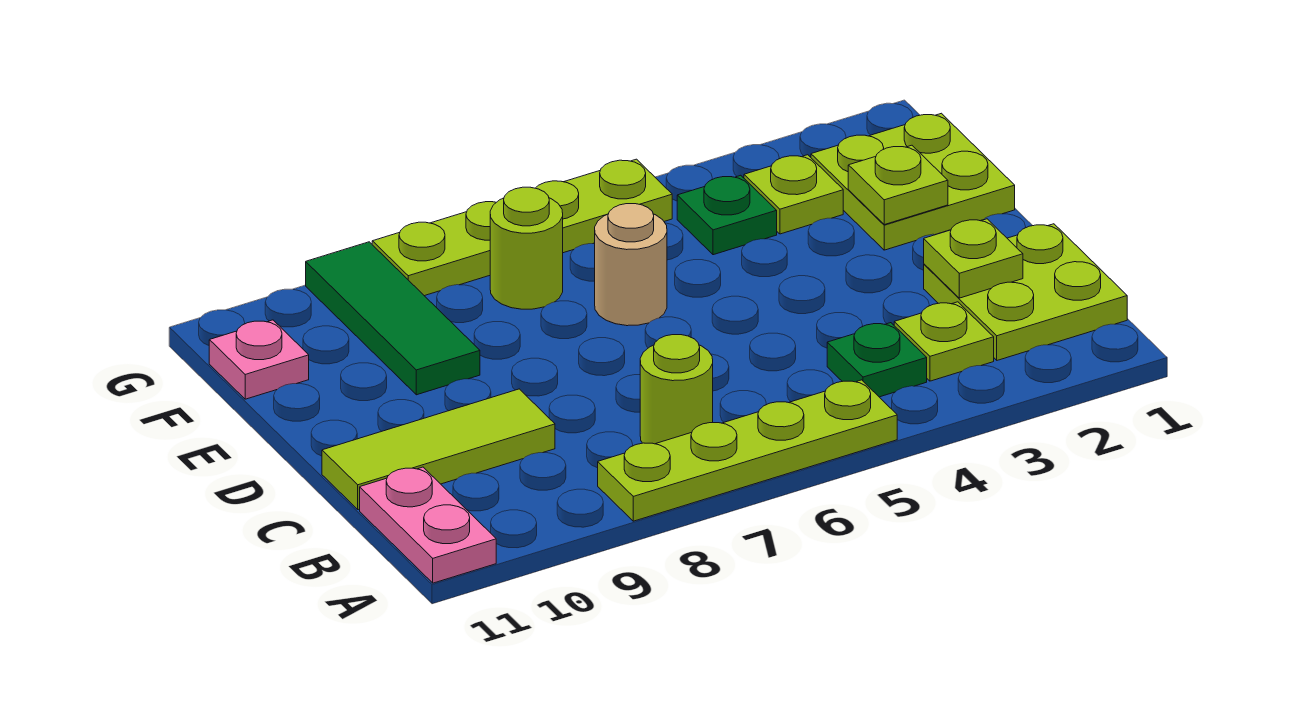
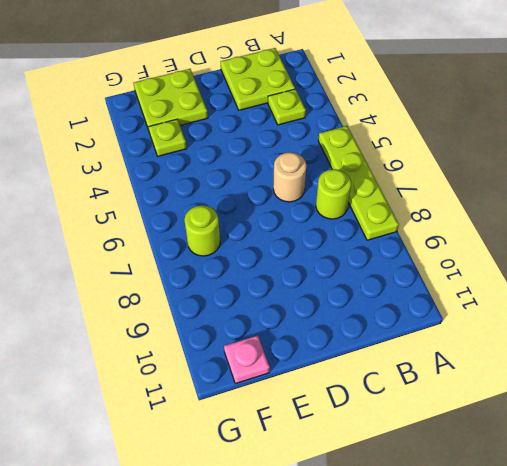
tan 1x1 round brick [273,152,306,202] -> tan 1x1 round brick moved to [595,204,667,326]
none -> pink 1x2 plate [360,467,496,583]
none -> green 1x1 plate [827,323,927,397]
none -> lime 1x3 tile [322,389,555,510]

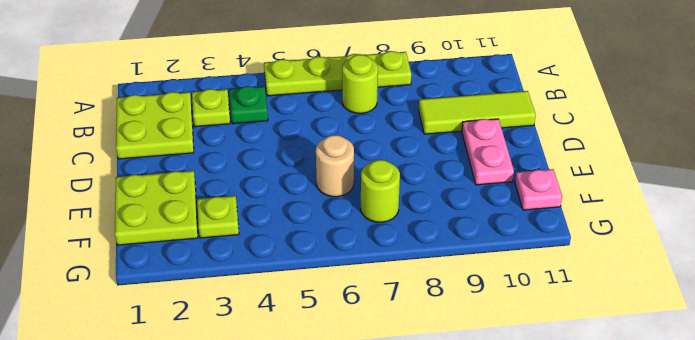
pink 1x2 plate [462,119,514,185] -> pink 1x2 plate moved to [360,467,496,583]
none -> green 1x3 tile [306,242,480,395]
none -> green 1x1 plate [677,175,777,255]
none -> lime 1x4 plate [372,159,672,296]

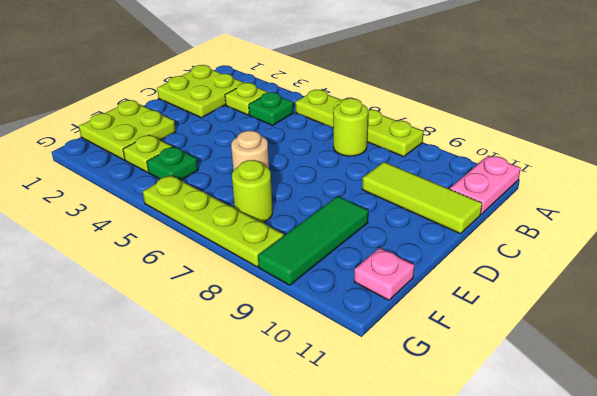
none -> lime 1x1 plate [924,219,1023,298]
none -> lime 1x1 plate [848,145,948,225]

